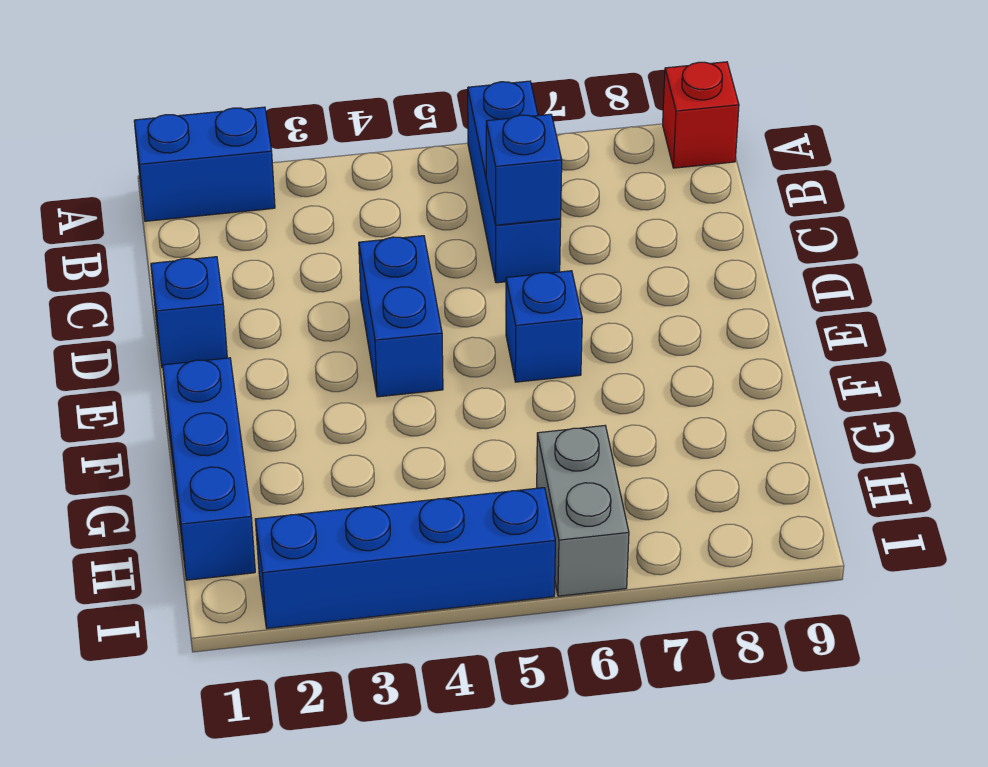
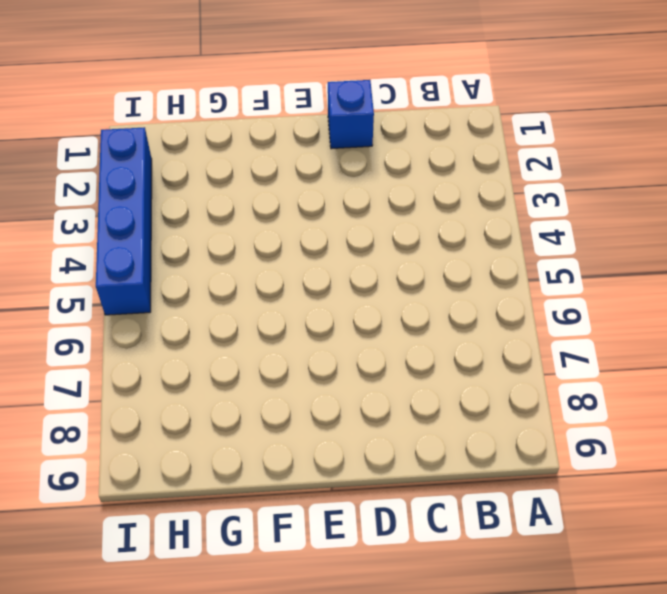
none -> blue 1x2 brick [134,107,275,221]
none -> blue 1x3 brick [468,81,561,283]

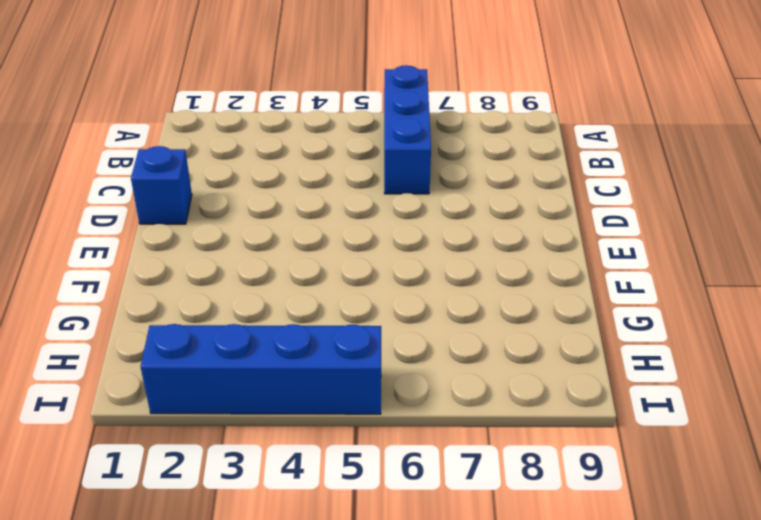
none -> blue 1x2 brick [134,107,275,221]
none -> red 1x1 brick [663,62,739,168]

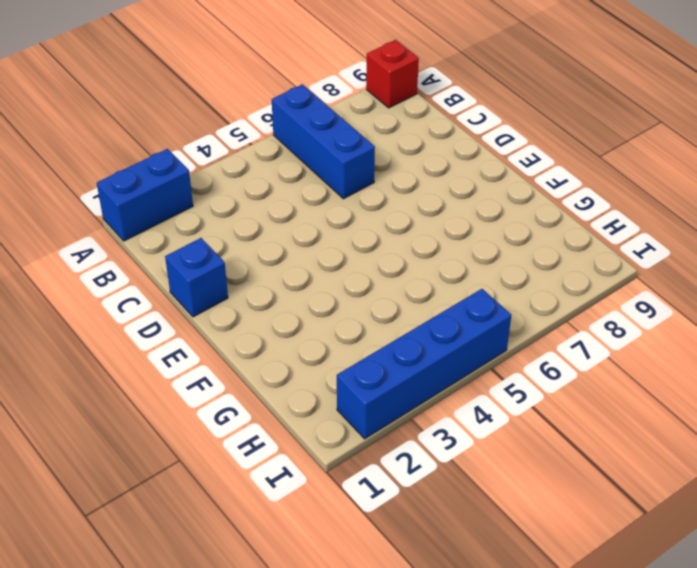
none -> blue 1x2 brick [359,236,443,397]
none -> blue 1x1 brick [506,271,582,382]

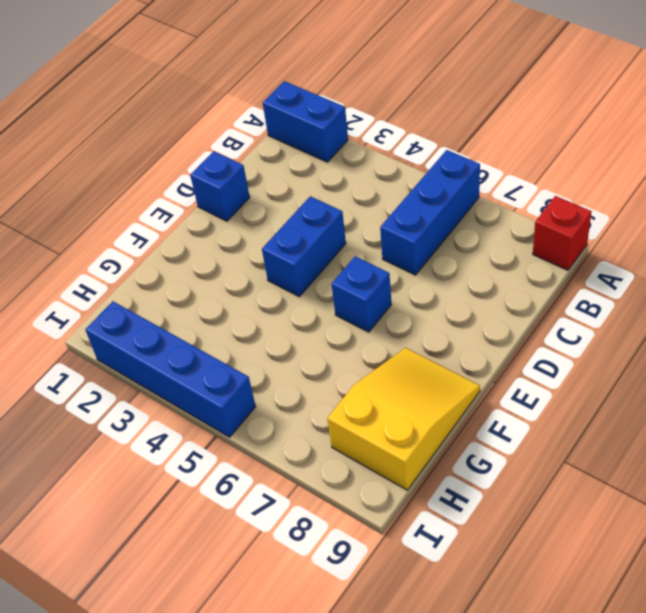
yellow 2x3 slope [327,348,480,490] -> none
none -> blue 1x3 brick [163,358,255,580]
none -> grey 1x2 brick [537,426,629,596]

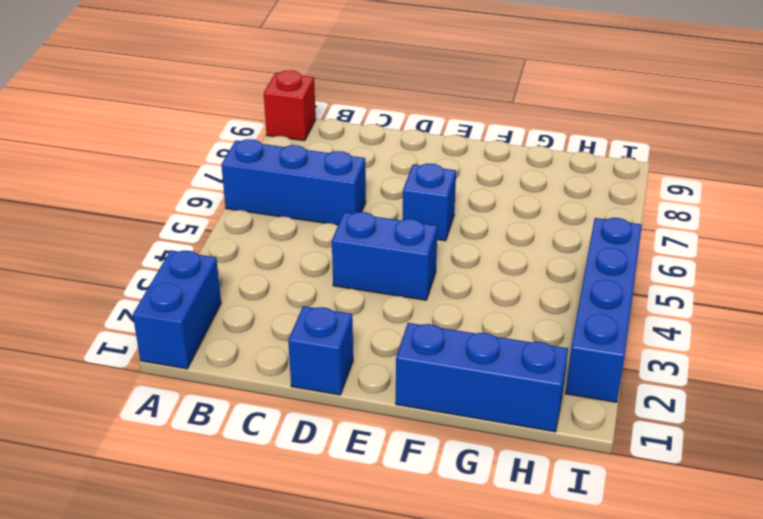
none -> grey 1x2 brick [537,426,629,596]
none -> blue 1x1 brick [486,114,562,225]

